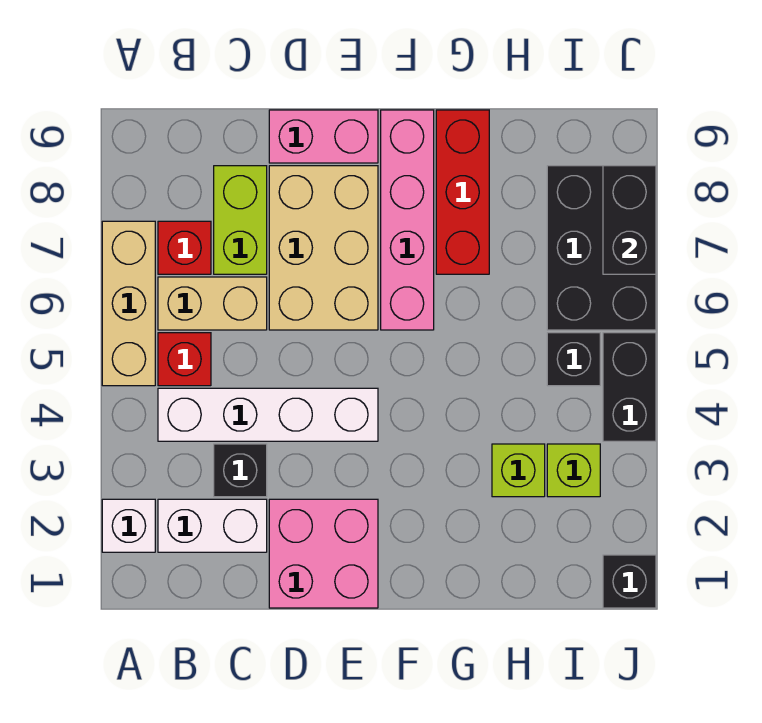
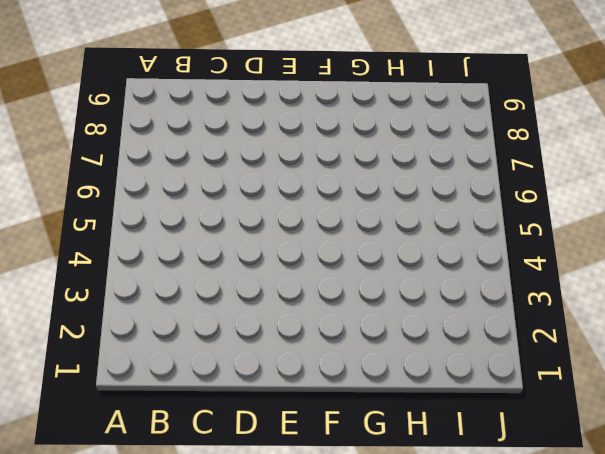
none -> white 1x1 brick [102,499,155,552]
none -> tan 1x3 brick [102,221,155,386]
none -> white 1x2 brick [158,499,267,552]

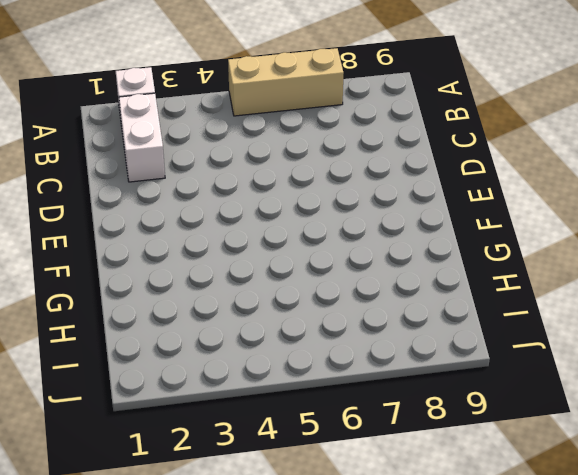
none -> white 1x4 brick [158,388,378,441]
none -> red 1x1 brick [158,333,211,386]
none -> tan 1x2 brick [158,277,267,330]

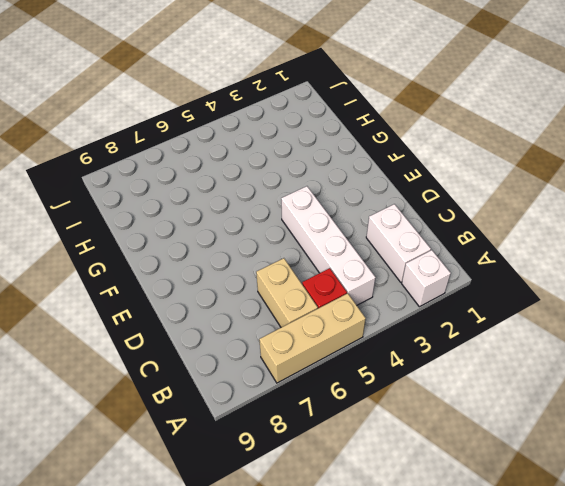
none -> red 1x1 brick [158,221,211,274]
none -> black 1x1 brick [214,444,267,497]
none -> lime 1x2 brick [214,166,267,274]

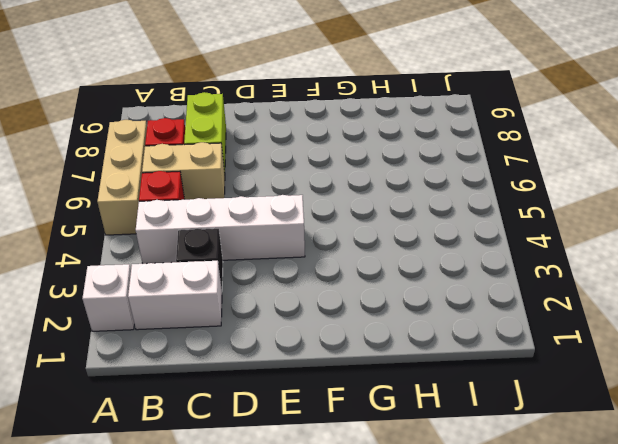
none -> pink 2x2 brick [269,499,378,608]
none -> tan 2x3 brick [269,166,378,330]
none -> pink 1x2 brick [269,110,378,163]

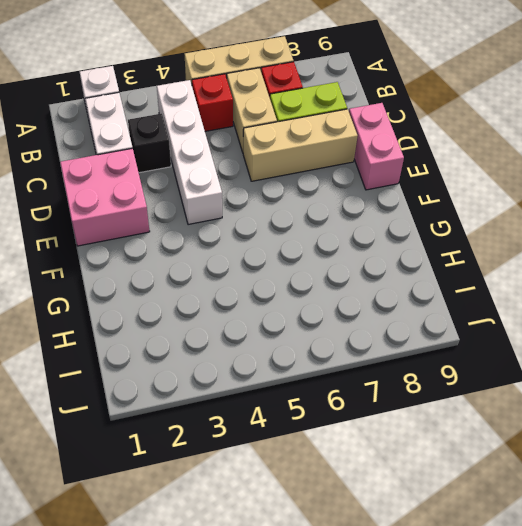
tan 1x3 brick [243,109,357,181] -> tan 2x3 brick [269,166,378,330]
none -> pink 1x4 brick [381,110,434,330]
none -> red 1x3 brick [436,110,489,274]
none -> lime 1x1 brick [492,444,545,497]

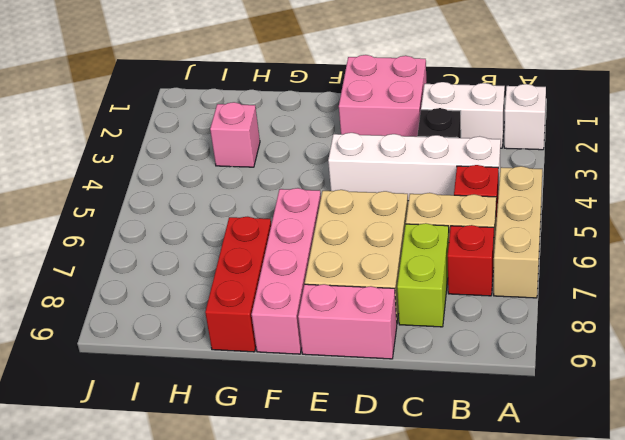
pink 1x1 brick [210,102,260,167] -> lime 1x1 brick [492,444,545,497]
none -> lime 1x1 brick [547,444,600,497]
none -> black 1x1 brick [547,333,600,386]
none -> black 2x3 brick [547,166,656,330]

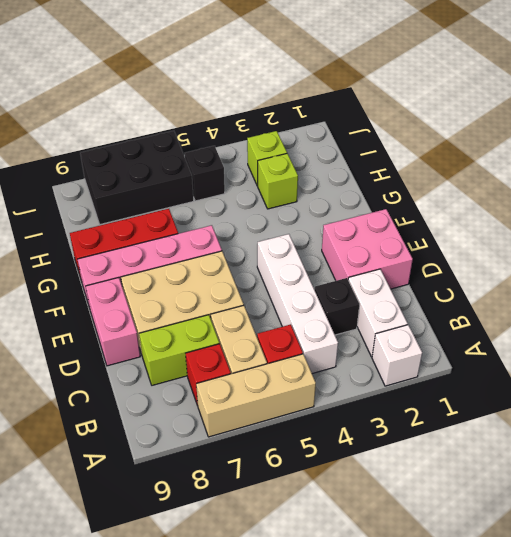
none -> black 1x1 brick [603,555,656,608]
none -> black 1x2 brick [603,333,656,441]
none -> black 1x2 brick [603,166,656,274]

